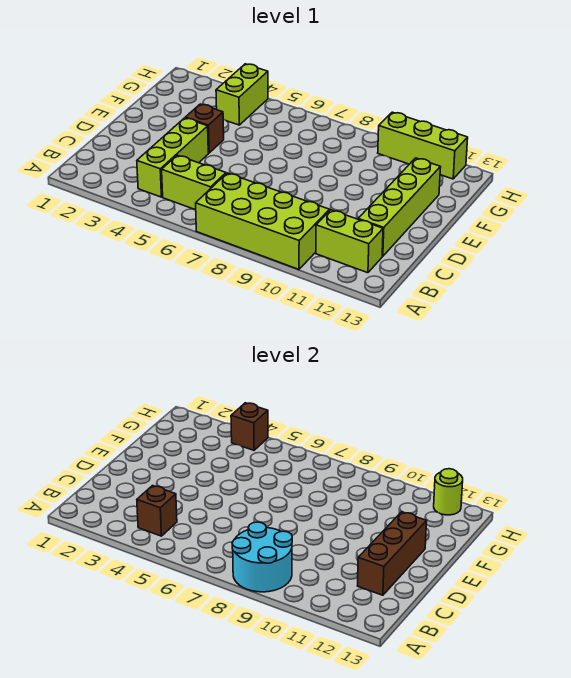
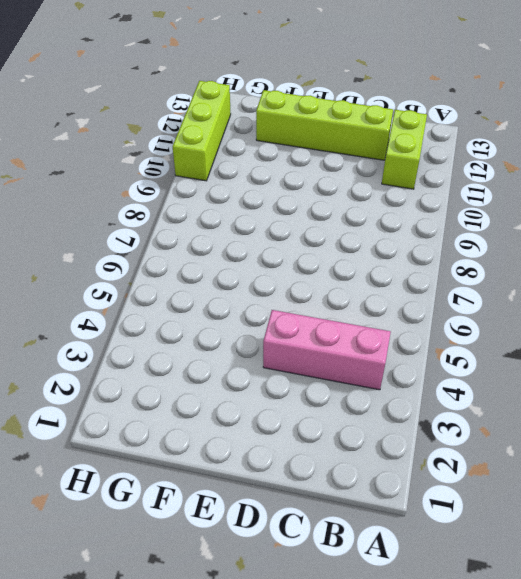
pink 1x3 brick [263,310,391,390] -> lime 1x3 brick [137,118,208,197]
none -> lime 2x4 brick [196,173,330,269]
none -> lime 1x2 brick [162,155,226,210]
none -> brown 1x1 brick [185,104,224,153]

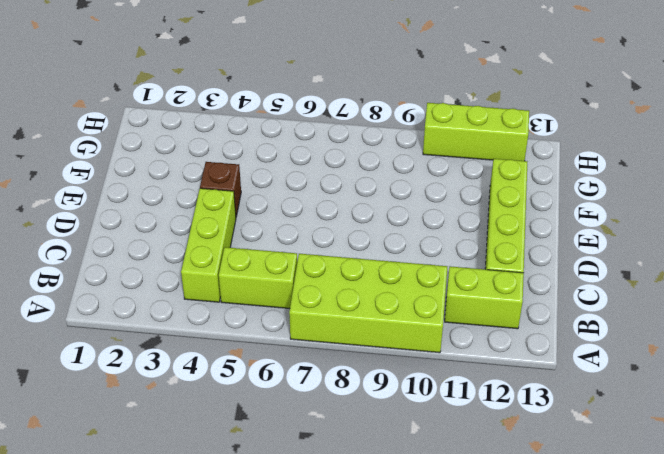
none -> lime 1x2 brick [216,64,268,125]
none -> cyan 2x2 round brick [232,522,292,592]
none -> brown 1x1 brick [137,486,177,536]

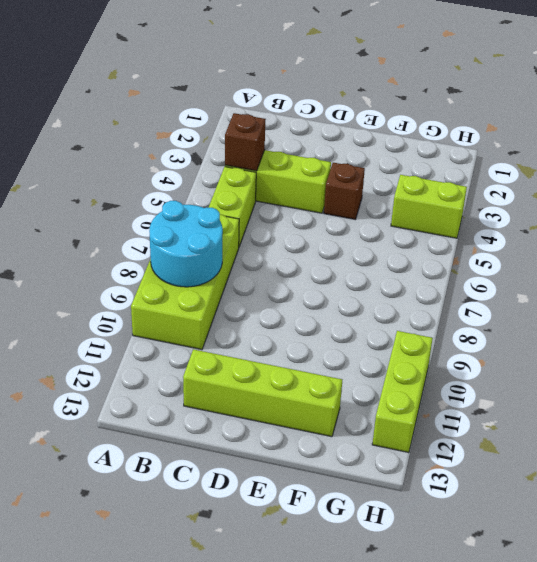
none -> lime 1x2 brick [316,210,383,273]
none -> brown 1x3 brick [358,512,427,595]
none -> brown 1x1 brick [231,403,268,450]

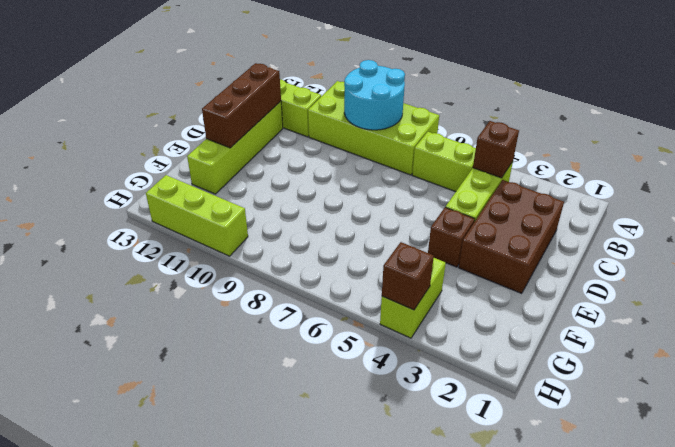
brown 2x3 brick [459,180,564,293] -> none
none -> lime 1x1 round brick [434,469,463,515]

